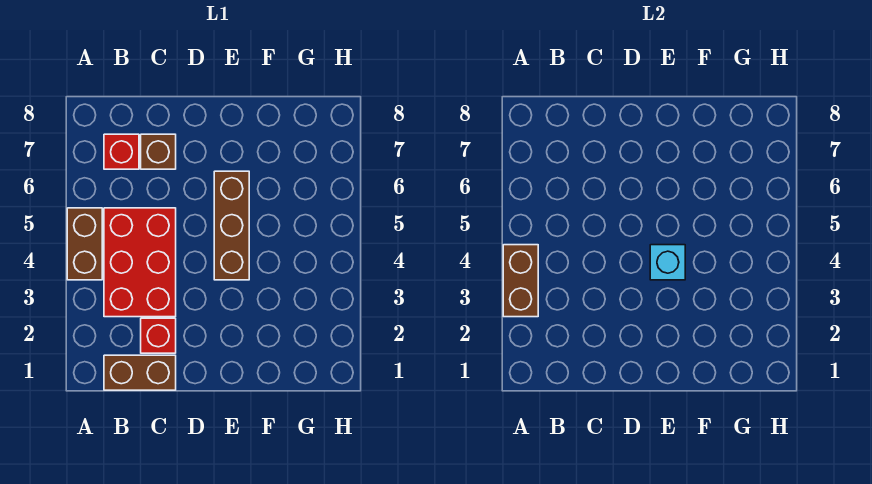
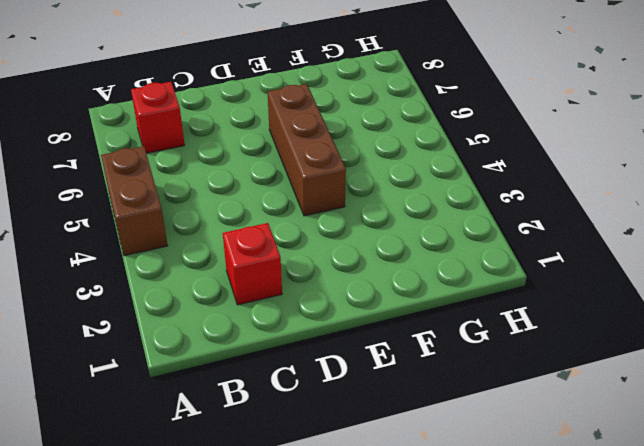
none -> brown 1x2 brick [104,355,176,390]
none -> red 2x3 brick [104,208,176,317]

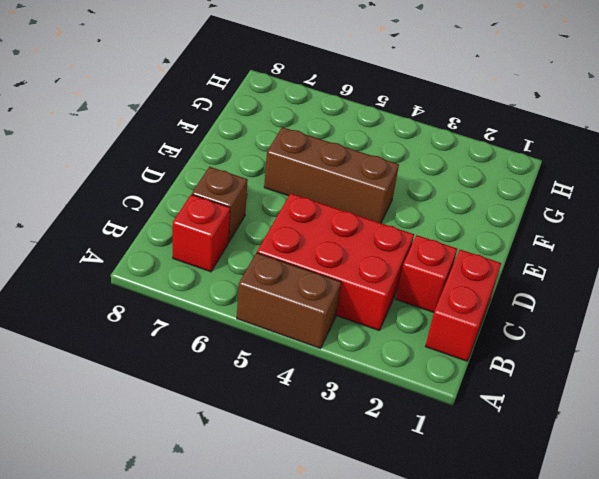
red 1x2 brick [425,250,501,361] -> brown 1x2 brick [104,355,176,390]
none -> brown 1x2 brick [503,245,538,317]
none -> cyan 1x1 brick [650,245,685,280]

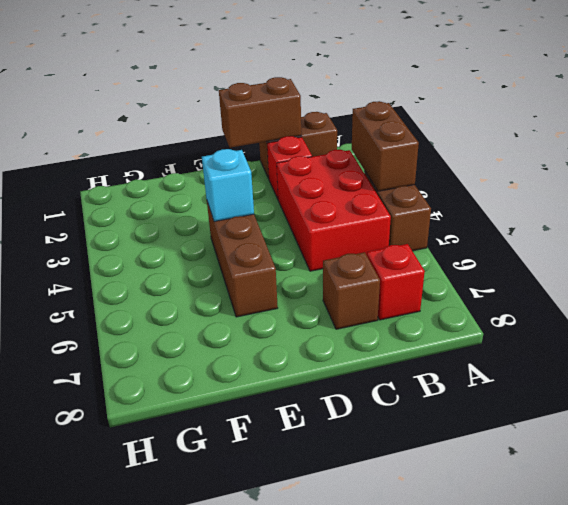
brown 1x2 brick [219,77,301,148] -> none

